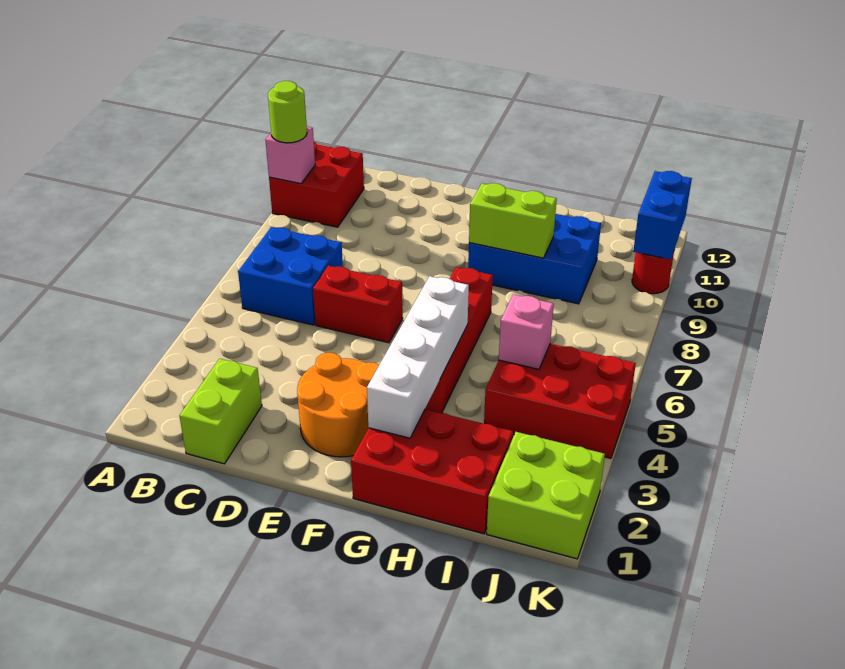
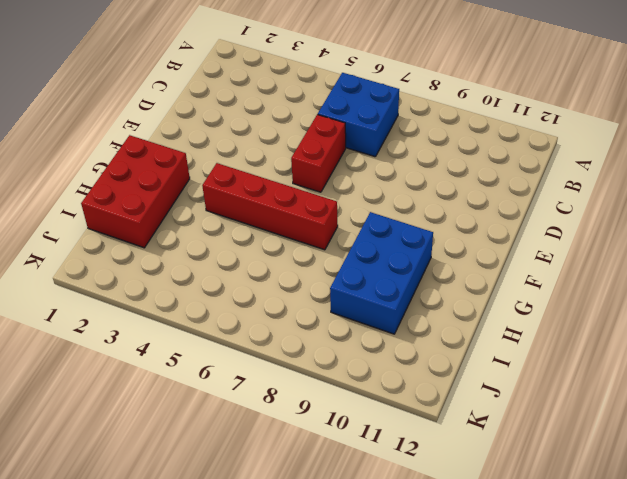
none -> red 2x2 brick [269,142,364,227]
none -> lime 1x2 brick [179,359,262,464]
none -> orange 2x2 round brick [297,353,379,457]

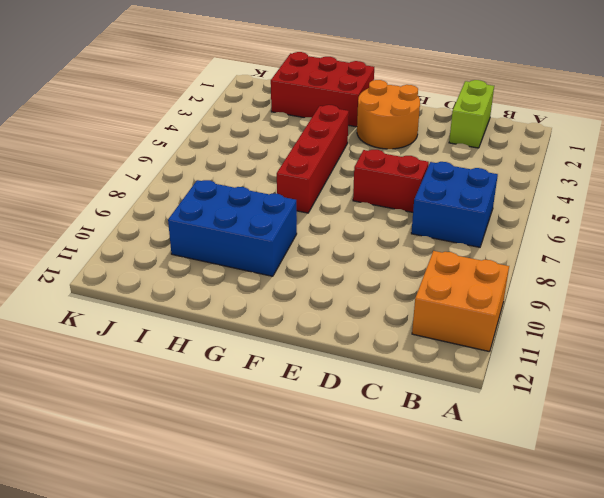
orange 2x2 brick [412,251,509,352] -> red 2x2 brick [269,142,364,227]
none -> red 2x3 brick [484,344,636,458]
none -> lime 2x2 brick [487,432,605,559]
none -> red 1x1 round brick [632,252,674,294]

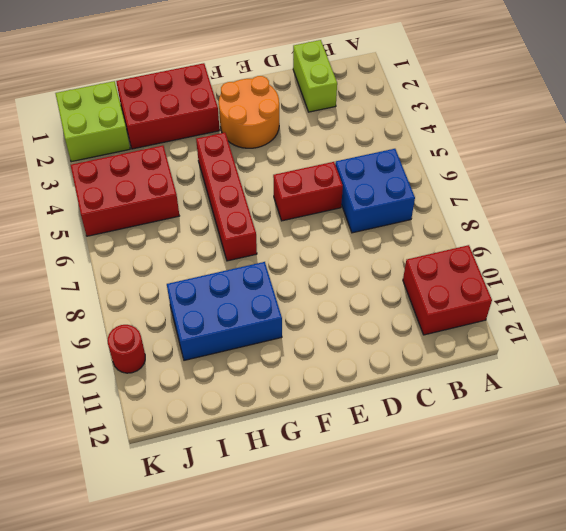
none -> pink 1x1 brick [265,127,315,184]
none -> white 1x4 brick [367,276,469,438]
none -> lime 1x2 brick [469,183,557,258]

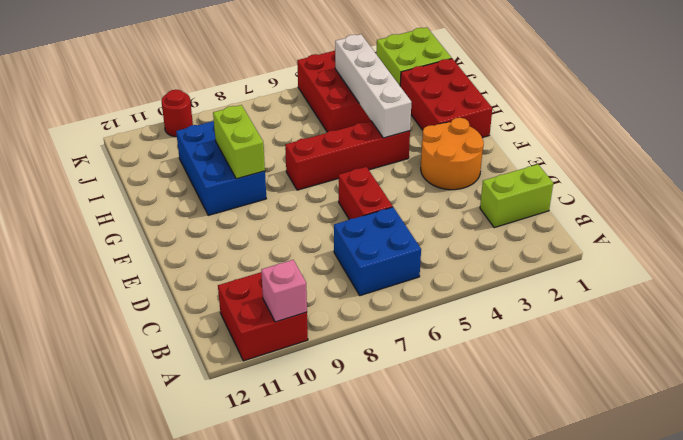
white 1x4 brick [335,34,411,138] -> white 1x4 brick turned to [367,276,469,438]
none -> pink 1x1 brick [499,295,554,369]
none -> blue 1x2 brick [633,171,692,260]
none -> lime 1x1 round brick [268,81,307,143]

